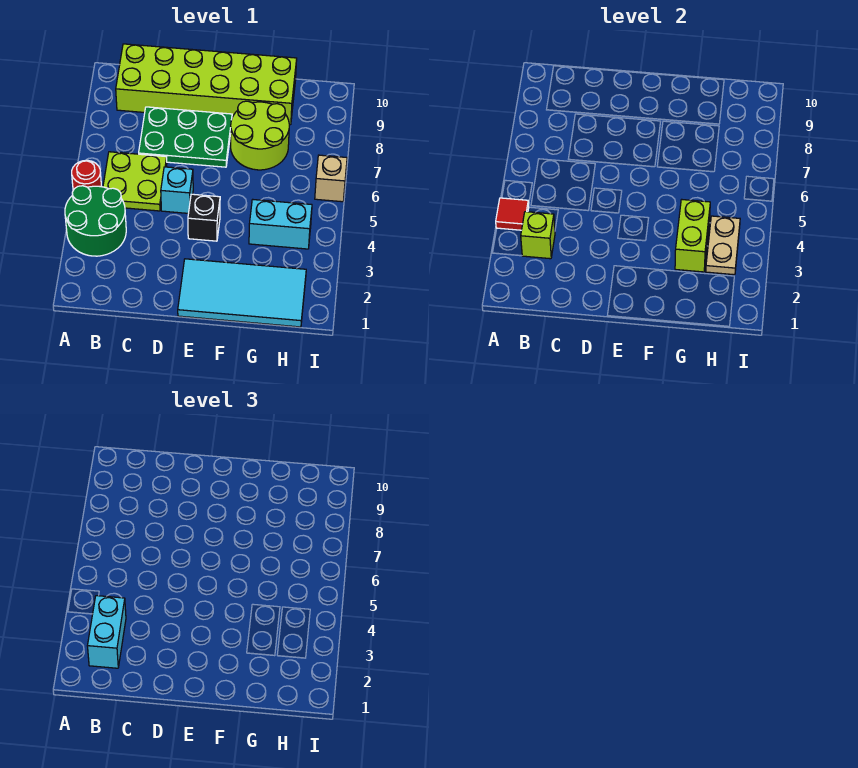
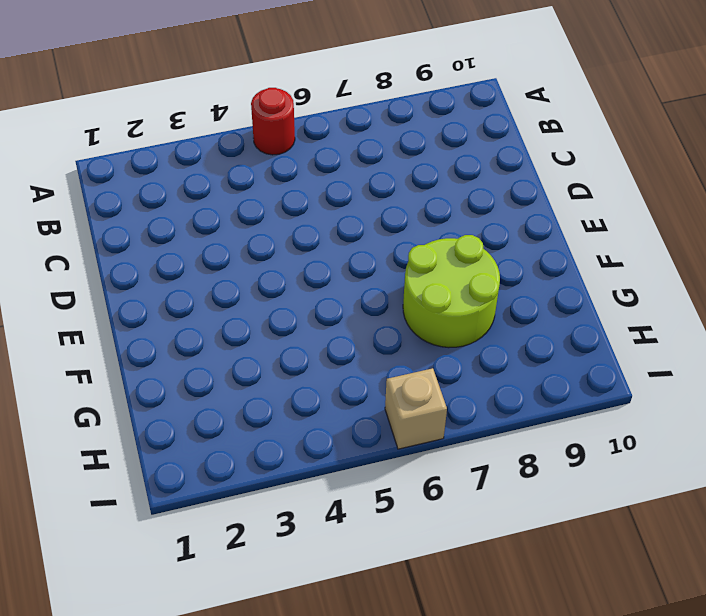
none -> green 2x2 round brick [65,186,126,256]
none -> lime 2x2 plate [103,152,167,211]
none -> lime 2x6 brick [116,44,297,125]

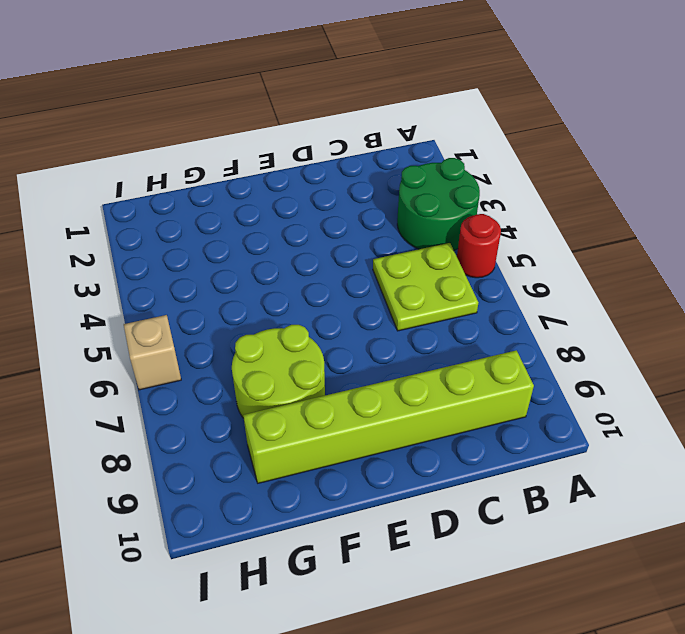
lime 1x6 brick [243,350,534,483] -> lime 2x6 brick [116,44,297,125]
none -> green 2x3 plate [139,107,232,167]
none -> cyan 1x1 brick [161,167,193,213]
none -> cyan 2x4 tile [178,259,306,327]

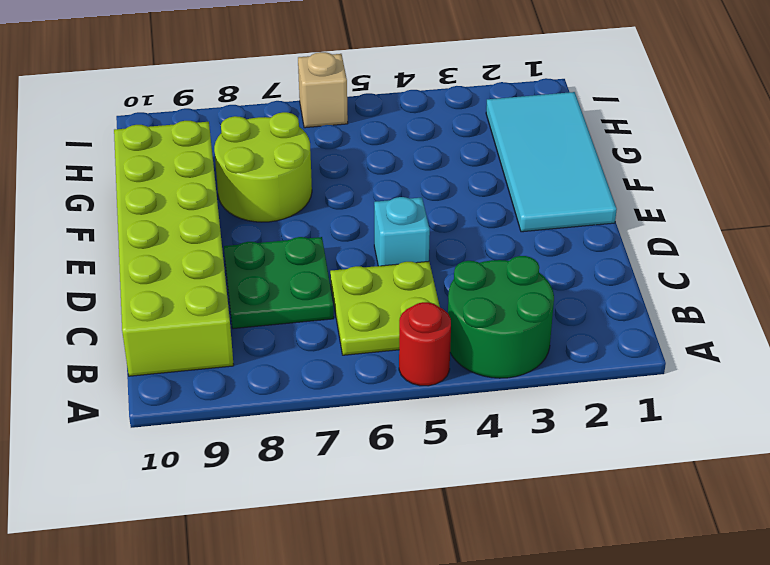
green 2x2 plate [224,237,334,329] -> green 2x3 plate [139,107,232,167]
none -> black 1x1 brick [188,194,220,241]
none -> cyan 1x2 brick [249,200,312,249]
none -> red 1x1 tile [496,198,529,230]

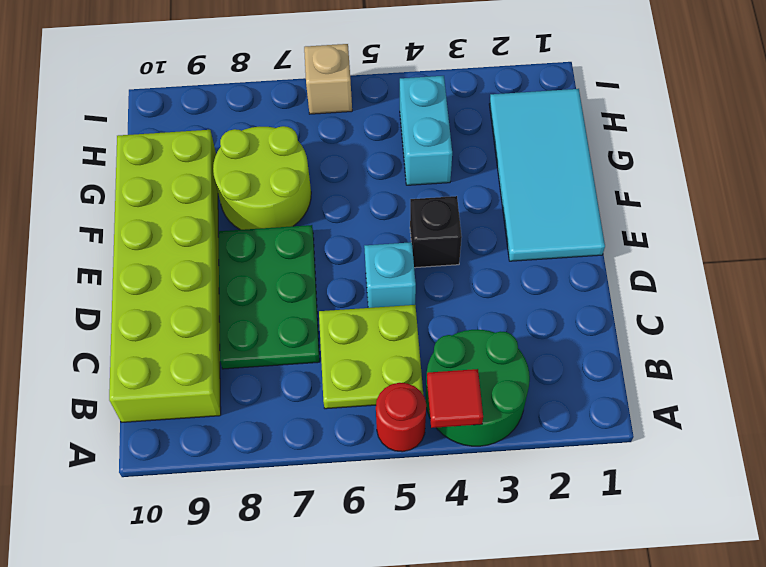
none -> lime 1x1 brick [521,212,555,259]
none -> lime 1x2 brick [675,200,710,272]
none -> tan 1x2 plate [706,216,740,275]

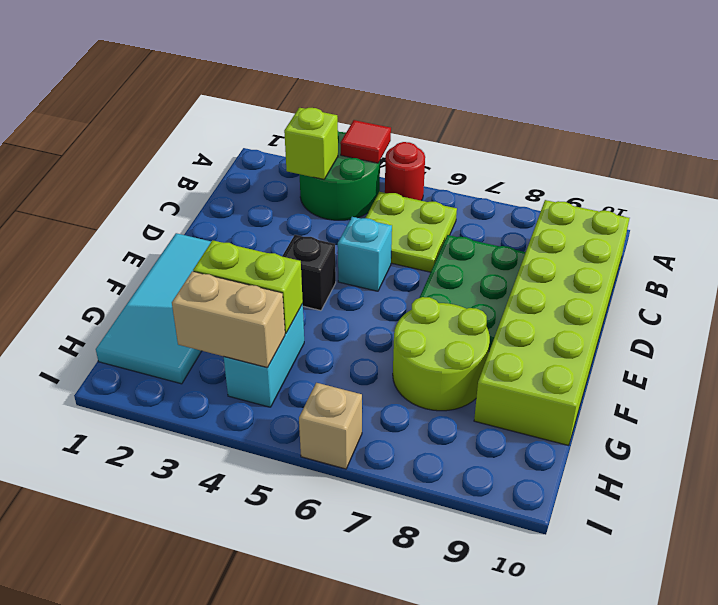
tan 1x2 brick [172,271,285,368] -> tan 1x2 plate [706,216,740,275]
none -> cyan 1x2 brick [88,596,126,668]

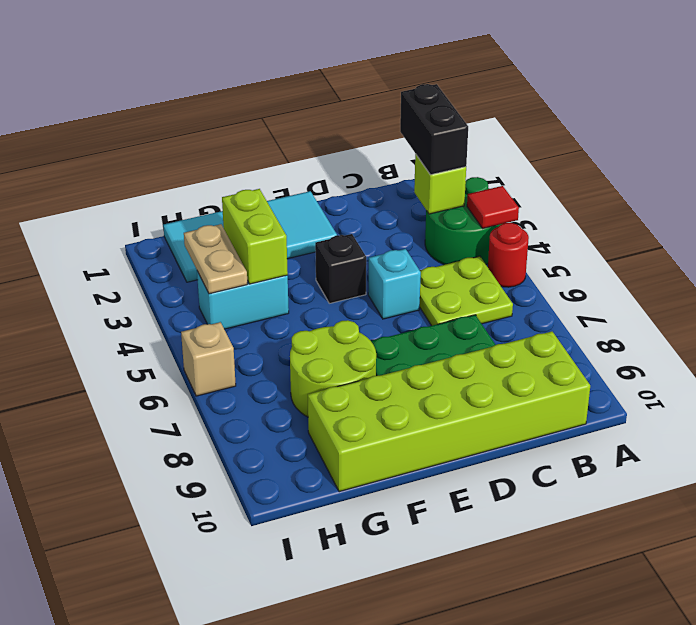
black 1x2 brick [400,84,468,175] -> cyan 1x2 brick [88,596,126,668]

